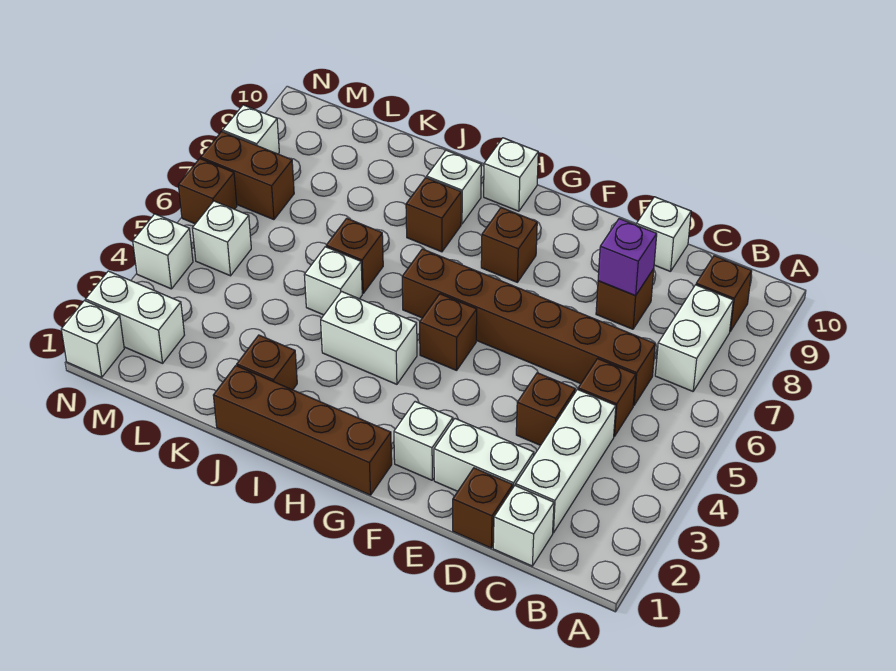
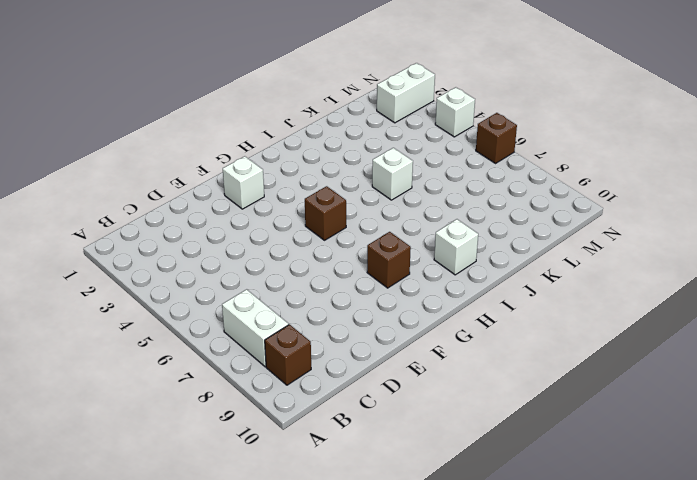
none -> white 1x1 brick [493,486,554,566]
none -> white 1x3 brick [516,389,616,533]
none -> brown 1x1 brick [578,359,636,436]
none -> brown 1x6 brick [402,249,655,406]

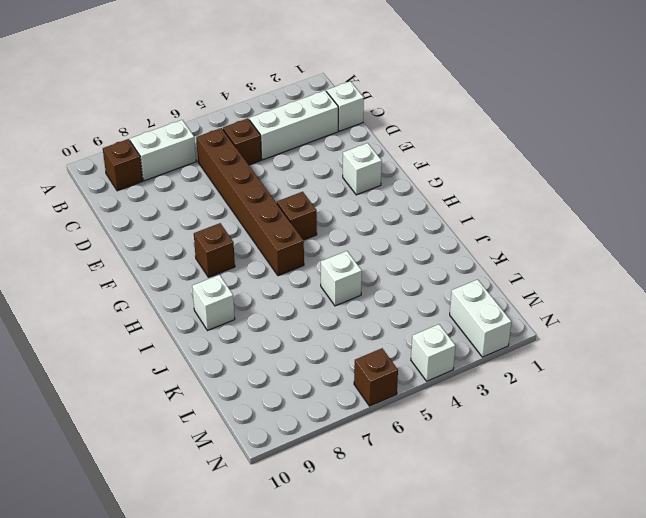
none -> brown 1x1 brick [453,468,513,548]
none -> white 1x2 brick [434,419,534,491]
none -> brown 1x1 brick [516,373,575,445]
none -> brown 1x1 brick [596,269,654,329]

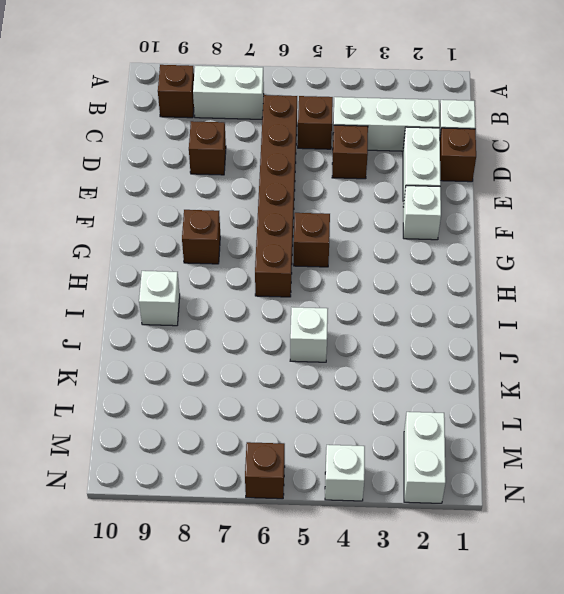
none -> white 1x1 brick [636,197,691,272]
none -> brown 1x4 brick [213,366,392,495]
none -> white 1x2 brick [321,292,417,384]
none -> white 1x1 brick [484,138,538,211]

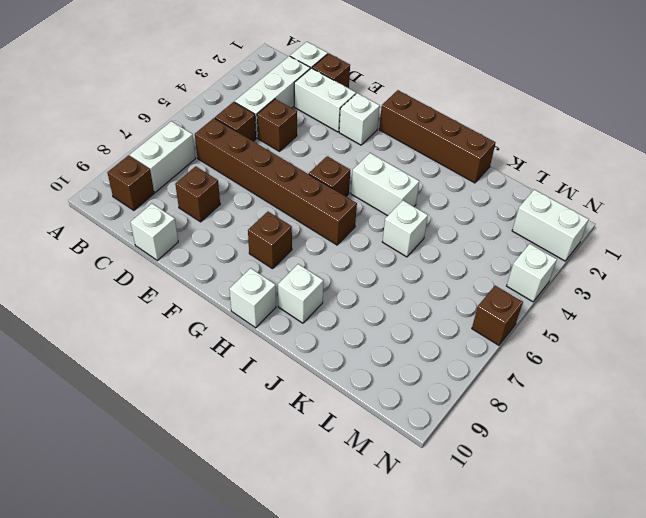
none -> brown 1x1 brick [406,178,461,252]
none -> brown 1x1 brick [237,335,297,390]
none -> brown 1x1 brick [326,218,383,293]
none -> white 1x1 brick [192,201,251,276]

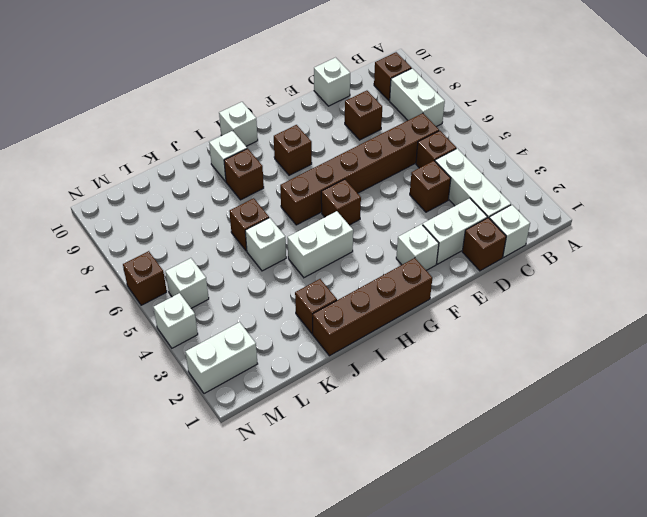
none -> brown 1x2 brick [201,132,294,220]
none -> white 1x1 brick [61,301,124,377]
none -> white 1x1 brick [223,105,279,154]
none -> purple 1x1 brick [598,219,657,296]

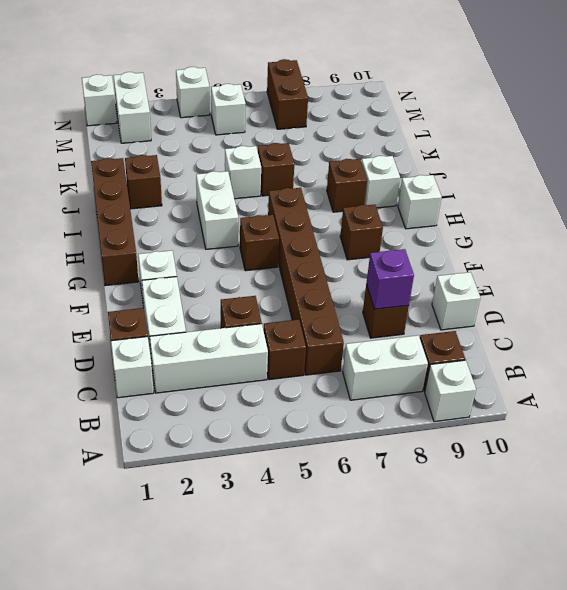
white 1x1 brick [425,360,476,422] -> white 1x1 brick moved to [223,105,279,154]
none -> brown 1x1 brick [178,159,237,224]

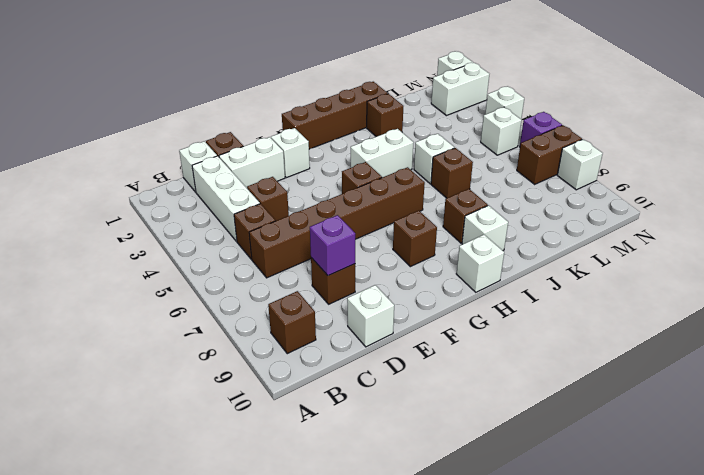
purple 1x1 brick [520,112,562,144] -> brown 1x1 brick [178,159,237,224]
none -> white 1x2 brick [655,285,733,391]

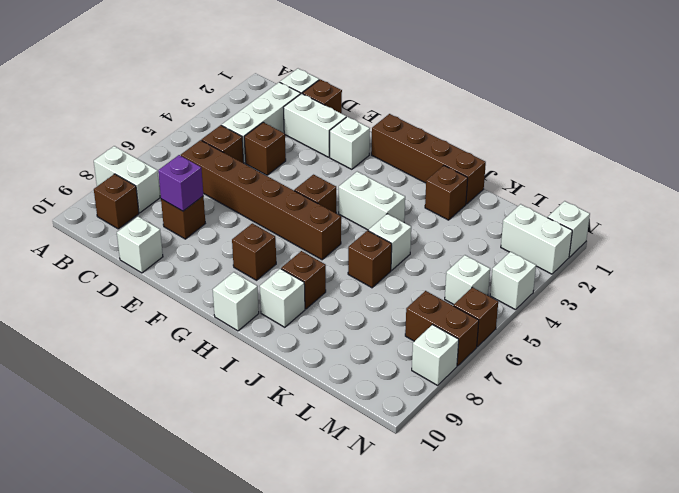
white 1x2 brick [94,146,160,213] -> white 1x2 brick turned to [655,285,733,391]

